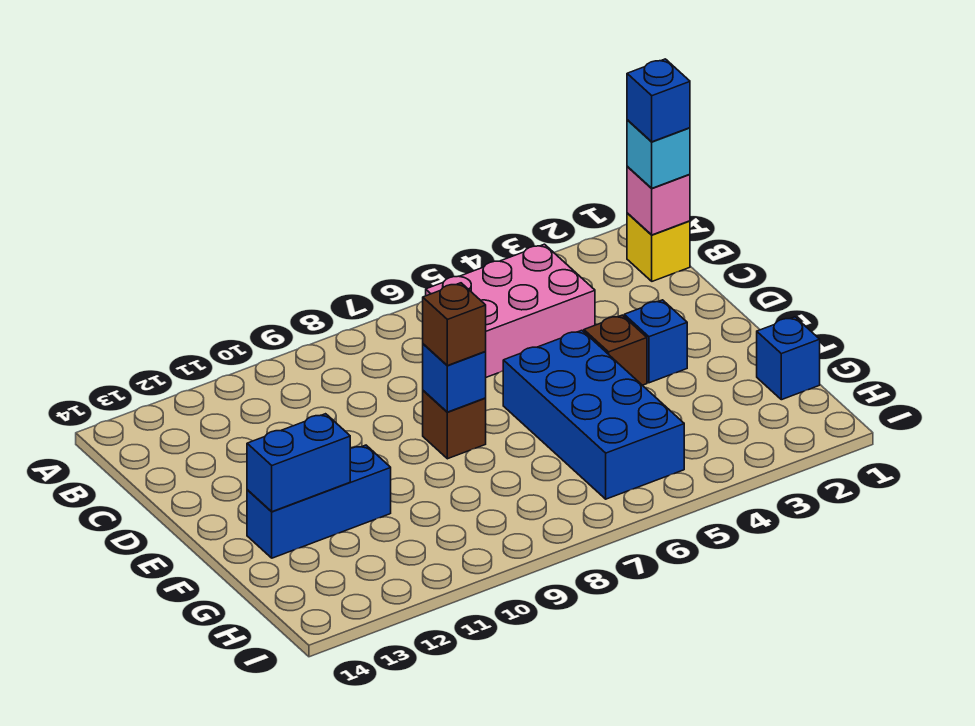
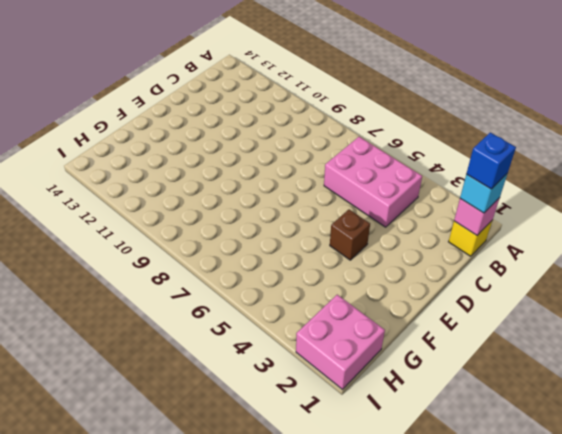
pink 2x2 brick [296,295,385,389] -> none
none -> blue 1x1 brick [624,300,687,383]
none -> blue 2x4 brick [503,330,684,499]
none -> brown 1x1 brick [423,391,486,459]

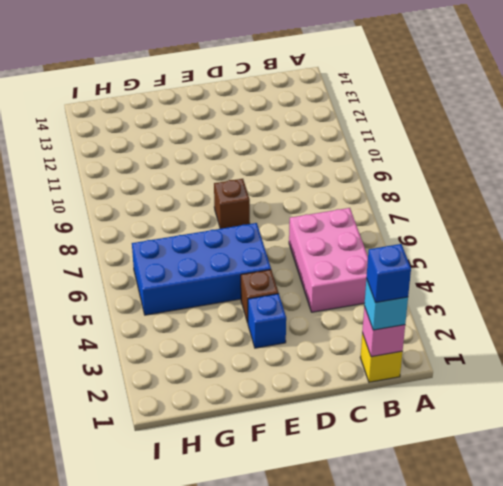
none -> blue 1x3 brick [247,445,391,558]
none -> blue 1x1 brick [757,317,820,400]
none -> blue 1x1 brick [423,344,486,412]

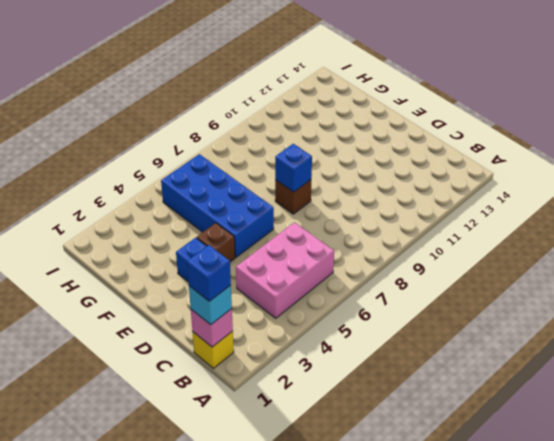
none -> blue 1x3 brick [247,445,391,558]
none -> blue 1x1 brick [757,317,820,400]
none -> blue 1x2 brick [247,414,350,512]

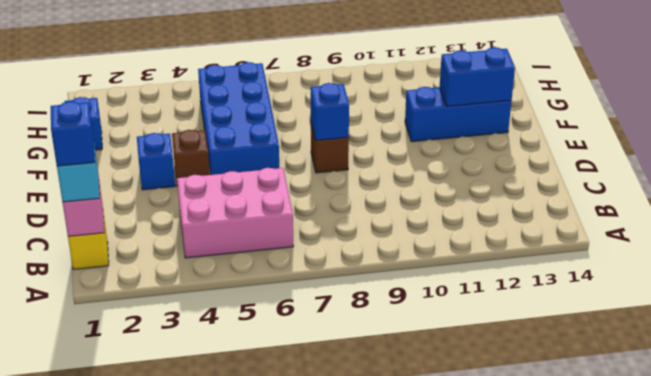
none -> brown 1x1 brick [423,283,486,366]

